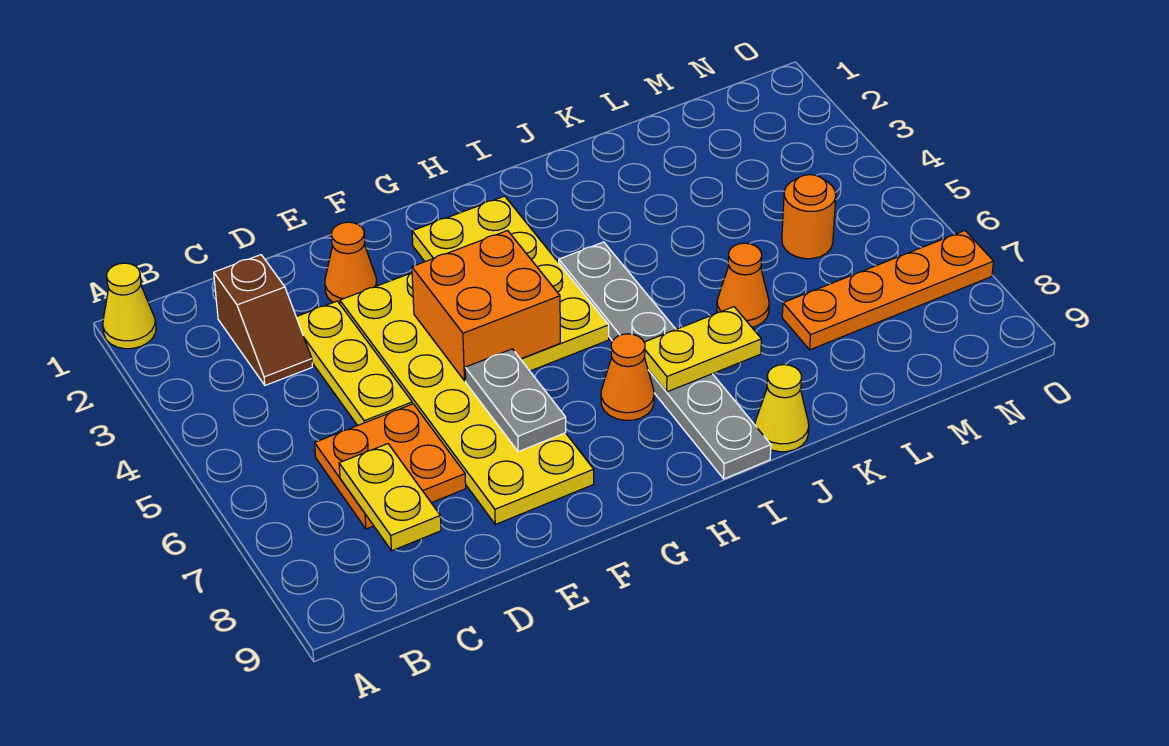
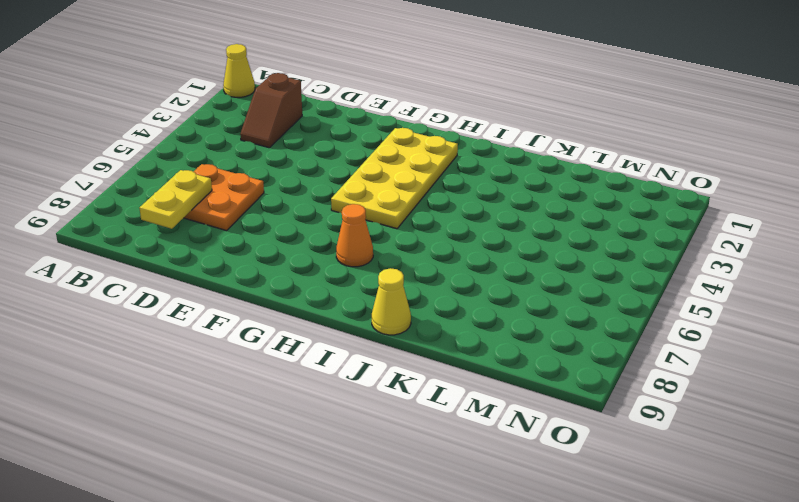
none -> yellow 1x3 plate [296,301,412,425]
none -> orange 1x1 cone [325,222,377,304]
none -> yellow 2x6 plate [340,273,594,524]

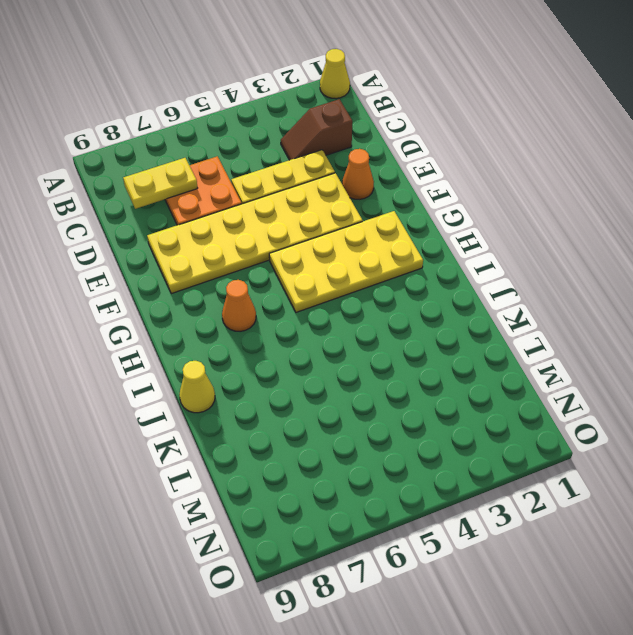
none -> grey 1x6 plate [559,242,771,479]
none -> orange 1x1 cone [717,243,769,327]
none -> orange 1x4 plate [782,231,994,350]

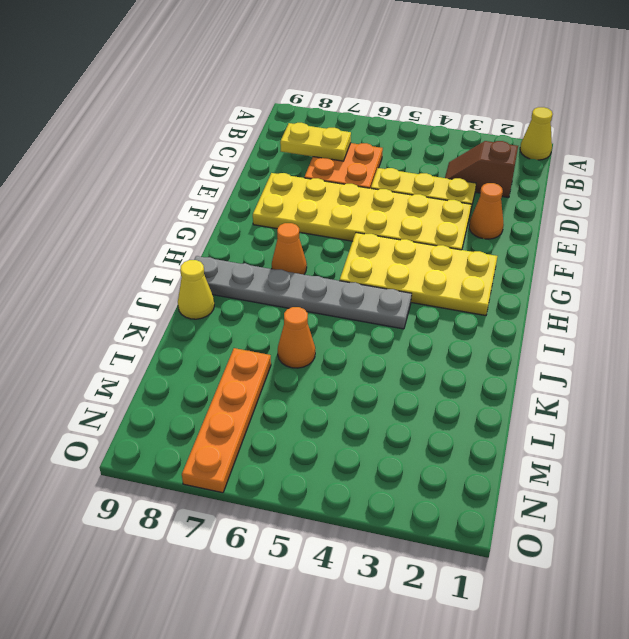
none -> orange 1x1 round brick [782,175,836,259]
none -> orange 2x2 brick [412,231,560,381]
none -> grey 1x2 plate [465,349,566,452]

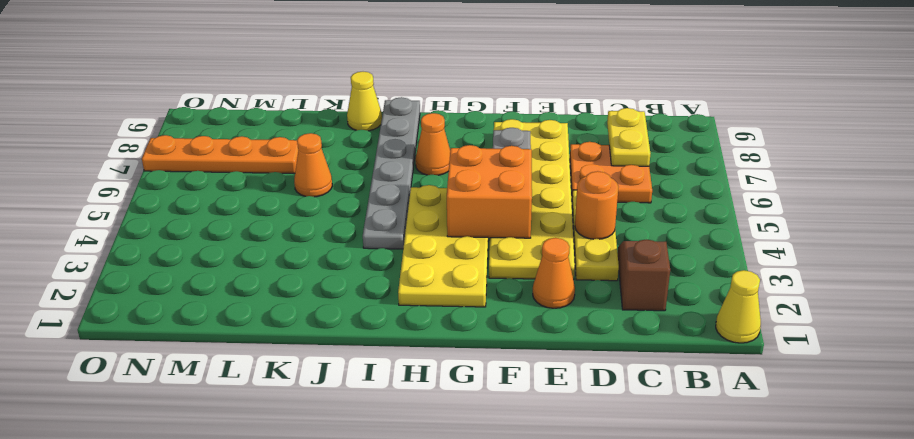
orange 1x1 round brick [575,171,618,239] -> orange 1x1 round brick moved to [782,175,836,259]
none -> yellow 1x2 plate [644,307,761,392]

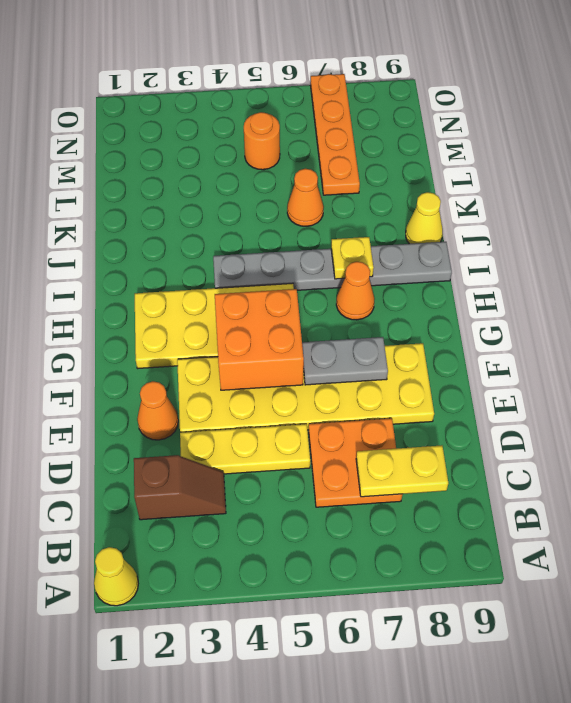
yellow 1x1 plate [331,237,374,279] -> yellow 1x2 plate [644,307,761,392]

